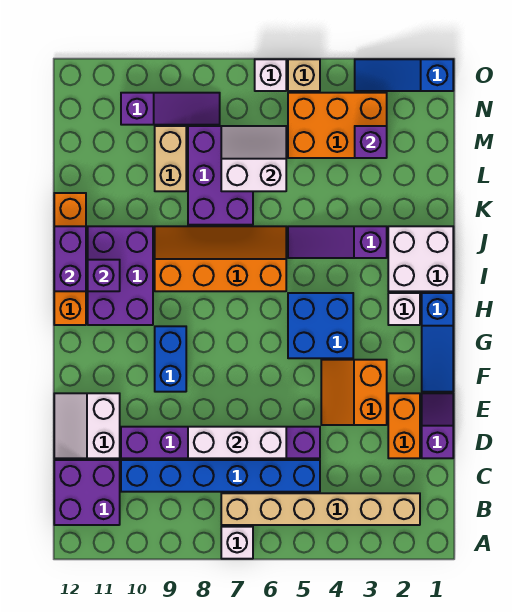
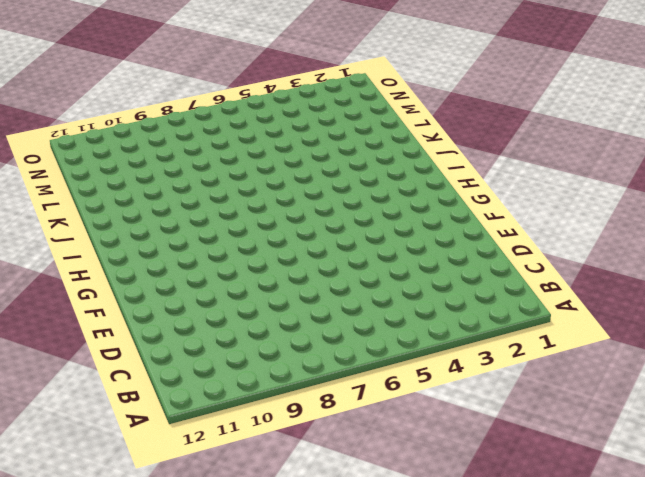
none -> white 1x1 brick [221,527,253,559]
none -> tan 1x6 brick [221,493,420,525]
none -> purple 2x2 brick [54,460,120,525]
none -> blue 1x6 brick [121,460,320,492]

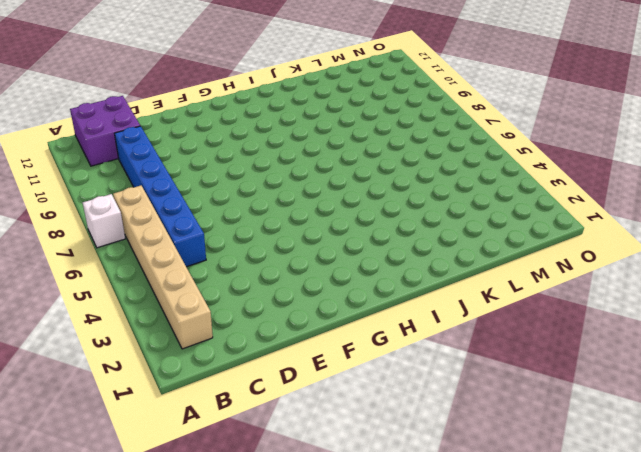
none -> purple 1x2 slope [422,393,453,458]
none -> orange 1x2 brick [388,393,420,458]
none -> purple 1x6 brick [121,427,320,458]
none -> white 2x2 slope [54,393,120,458]

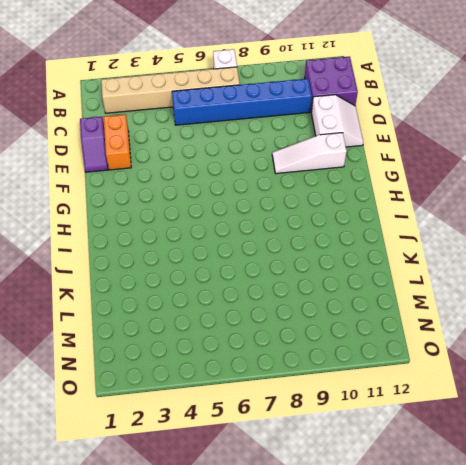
white 1x3 slope [272,133,347,174] -> blue 1x2 brick [155,326,186,392]
none -> purple 1x6 brick [121,427,320,458]
none -> orange 2x2 slope [321,360,387,425]
none -> blue 1x3 slope [422,293,453,392]
none -> blue 2x2 brick [288,293,353,358]

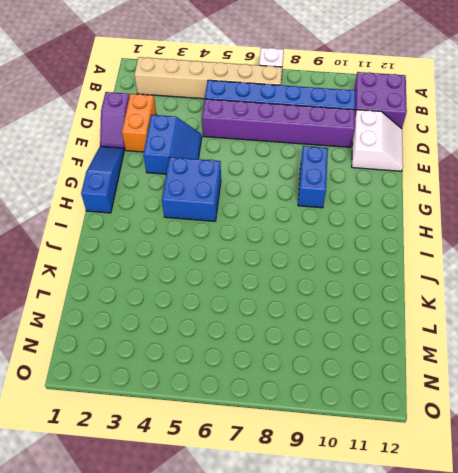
blue 2x2 slope [143,115,202,174] -> orange 2x2 slope [321,360,387,425]
none -> white 1x1 brick [388,293,420,325]
none -> purple 2x3 brick [88,226,153,325]
none -> orange 1x4 brick [54,193,86,325]
none -> white 2x2 brick [388,226,453,291]

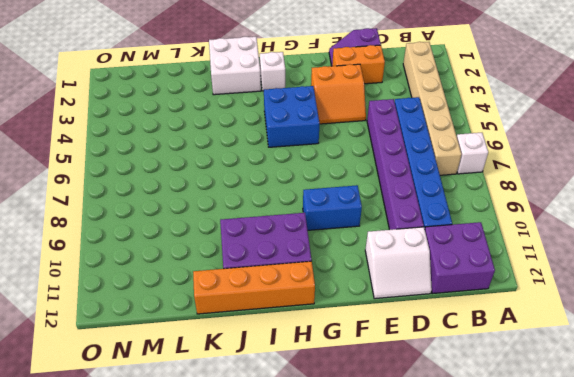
none -> blue 1x3 slope [422,293,453,392]
none -> orange 2x4 slope [155,226,286,291]
none -> purple 1x3 slope [288,226,387,258]
none -> purple 2x3 brick [188,126,253,225]

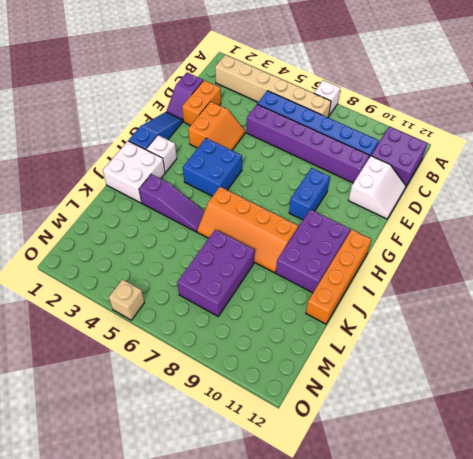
none -> tan 1x2 brick [155,126,186,191]
none -> orange 2x3 brick [288,93,387,158]
none -> purple 1x3 slope [121,93,220,125]
none -> blue 1x3 slope [355,59,453,91]

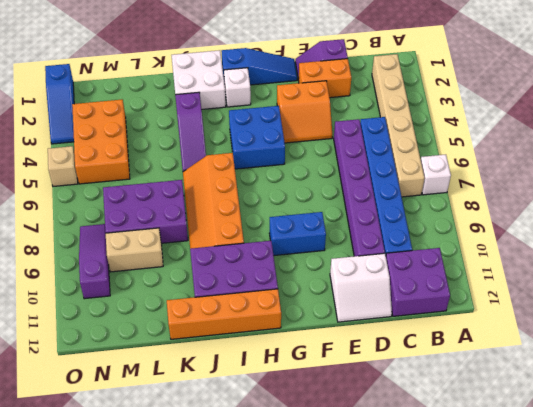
none -> white 1x1 brick [255,59,286,91]
none -> white 1x3 brick [188,427,286,458]
none -> purple 1x1 brick [88,260,120,291]
none -> purple 1x2 brick [54,226,86,291]

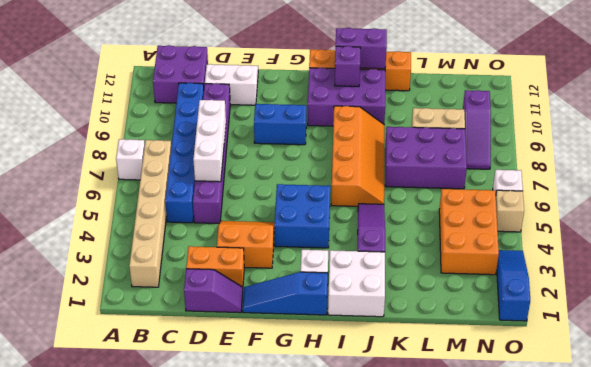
none -> white 2x2 slope [221,126,286,191]
none -> purple 1x1 brick [355,126,387,158]

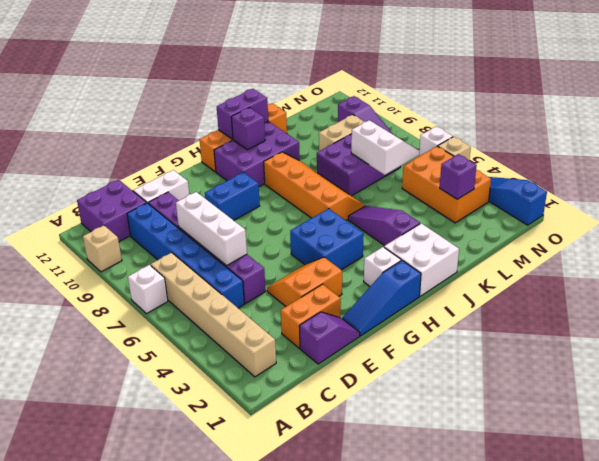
tan 1x1 brick [83,225,122,272] -> none

